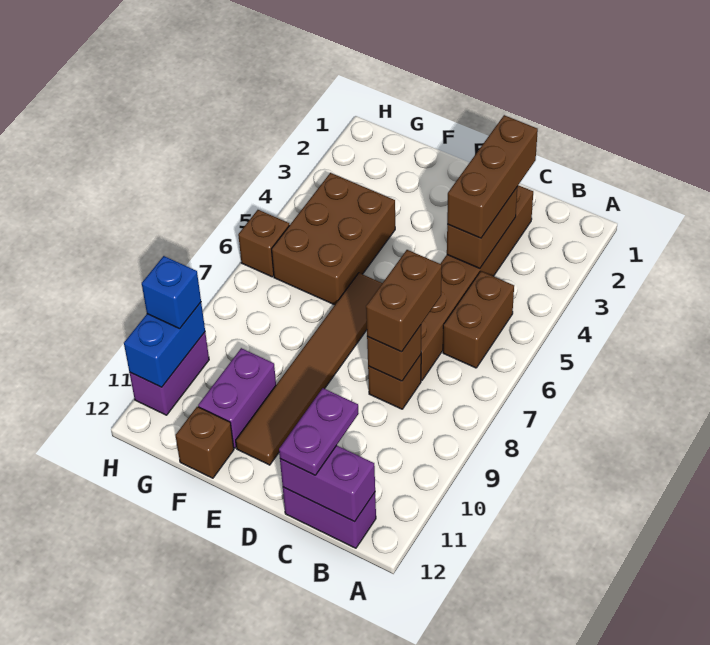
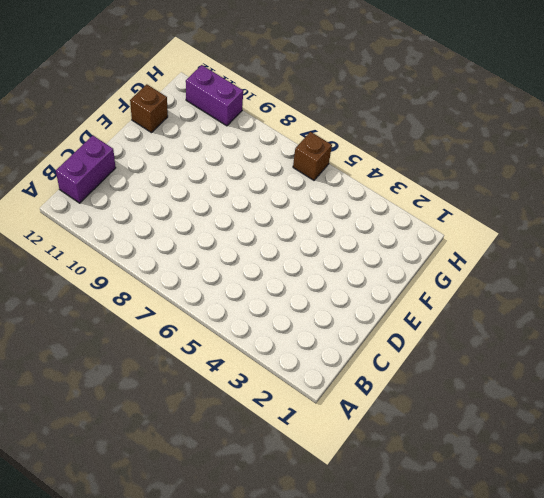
none -> brown 1x2 brick [443,271,514,368]
none -> brown 1x6 brick [421,185,533,381]
none -> brown 1x1 brick [368,355,421,409]

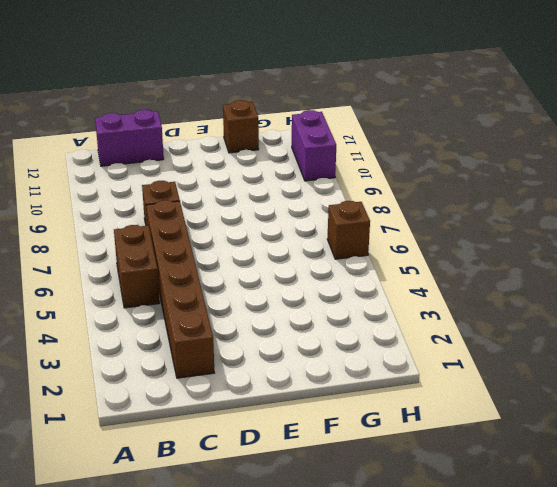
none -> brown 1x6 tile [236,273,382,465]
none -> brown 2x3 brick [272,173,395,305]
none -> purple 1x2 brick [198,348,276,448]

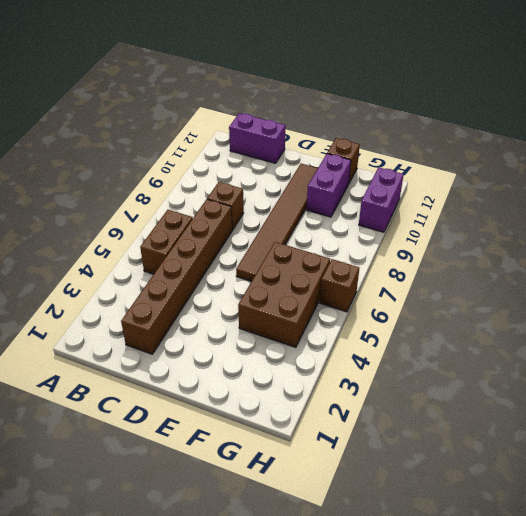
none -> purple 1x2 brick [280,445,375,522]
none -> brown 1x2 brick [447,188,517,268]
none -> brown 1x1 brick [367,325,421,381]

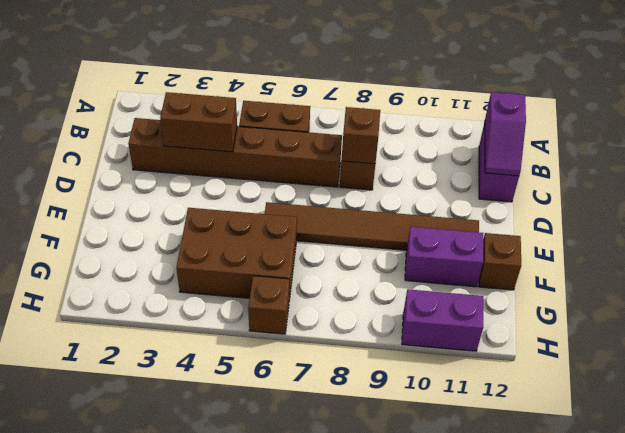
purple 1x2 slope [485,92,526,176] -> purple 1x2 brick [280,445,375,522]
none -> blue 1x2 brick [124,302,205,387]
none -> brown 1x3 brick [447,115,538,238]
none -> brown 1x2 brick [366,250,442,352]

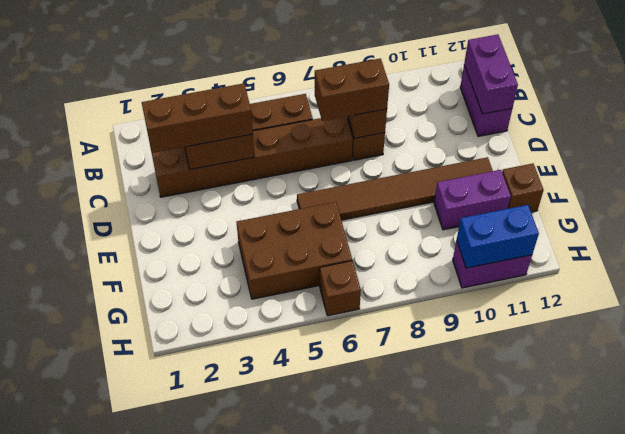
none -> purple 1x2 plate [279,388,359,475]
none -> blue 1x1 brick [142,256,201,329]

